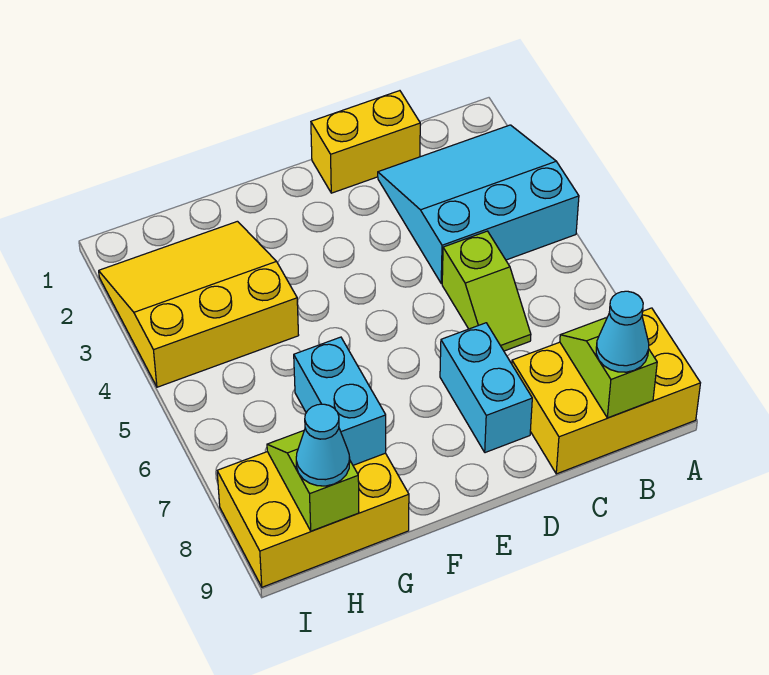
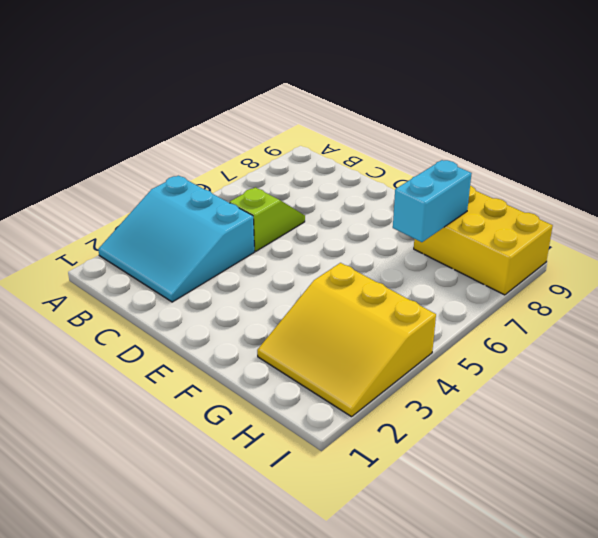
none -> yellow 2x3 brick [512,308,700,474]
none -> yellow 1x2 brick [311,91,420,193]
none -> cyan 1x2 brick [440,323,532,453]

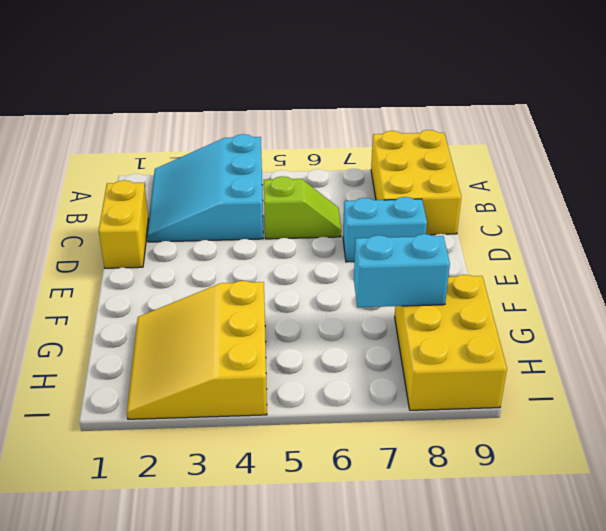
none -> lime 1x2 slope [560,318,657,418]
none -> lime 1x2 slope [267,431,359,531]
none -> cyan 1x1 cone [596,291,649,372]

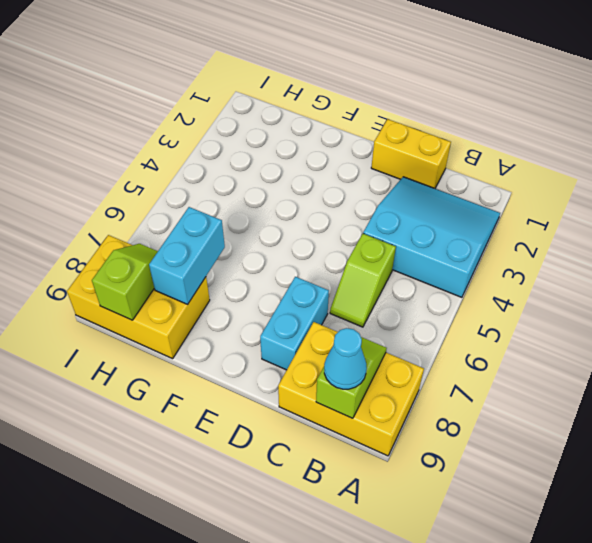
none -> yellow 3x3 slope [99,221,299,387]
none -> cyan 1x1 cone [296,404,350,486]

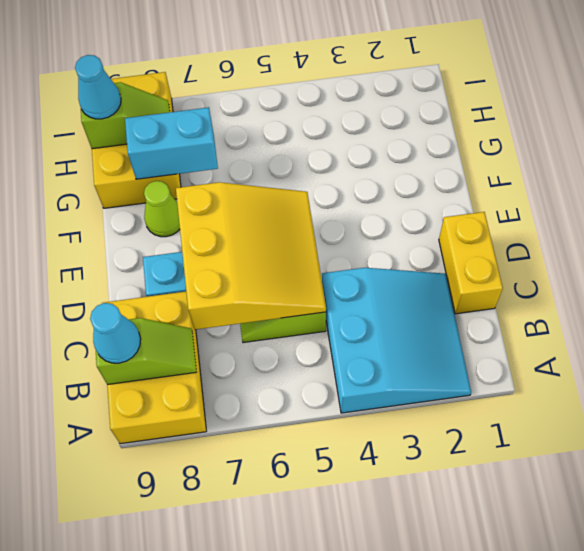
yellow 3x3 slope [176,182,326,330] -> yellow 3x3 slope moved to [99,221,299,387]
lime 1x1 cone [144,181,180,237] -> none

